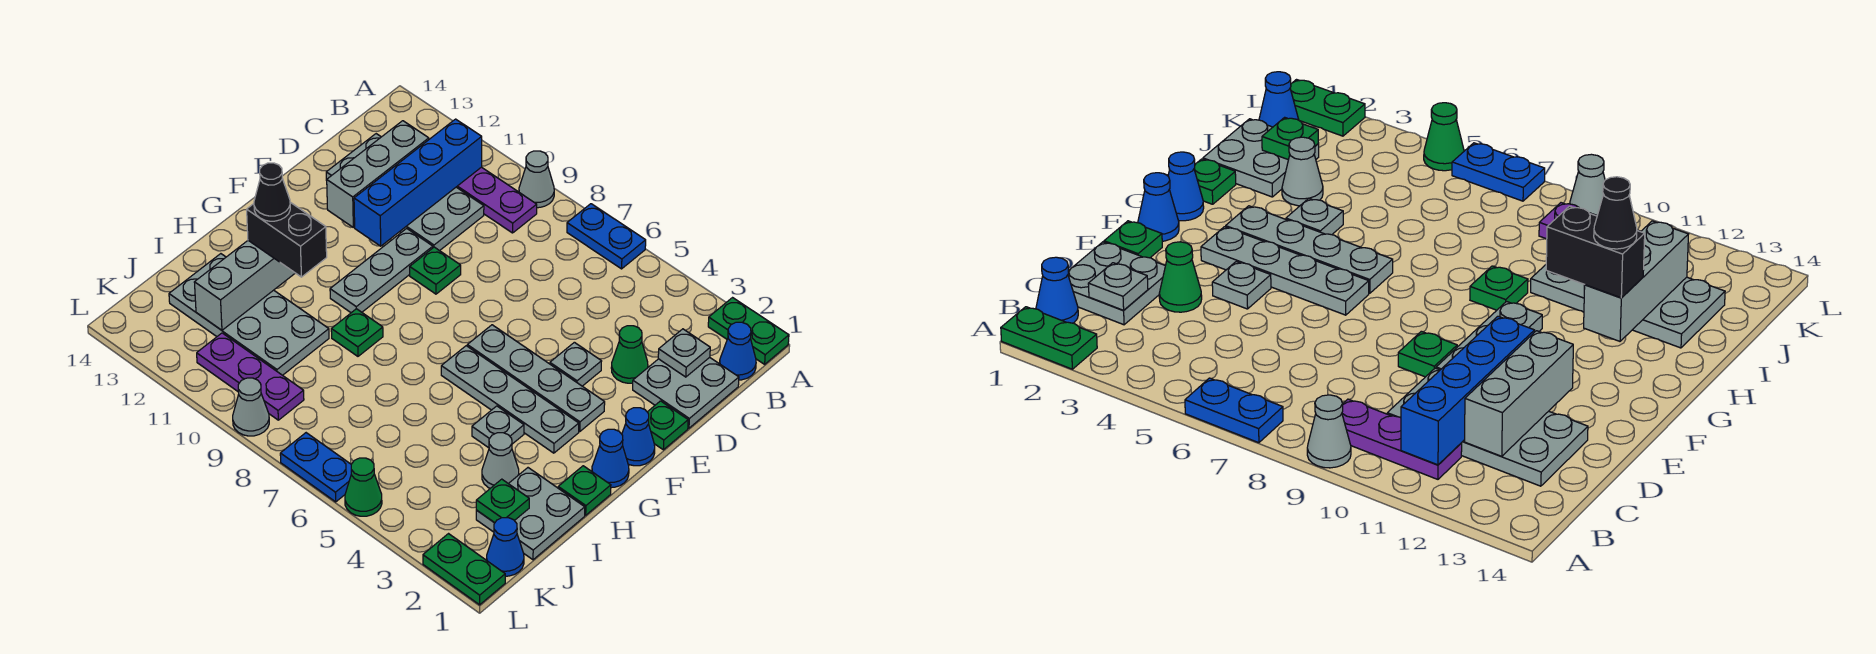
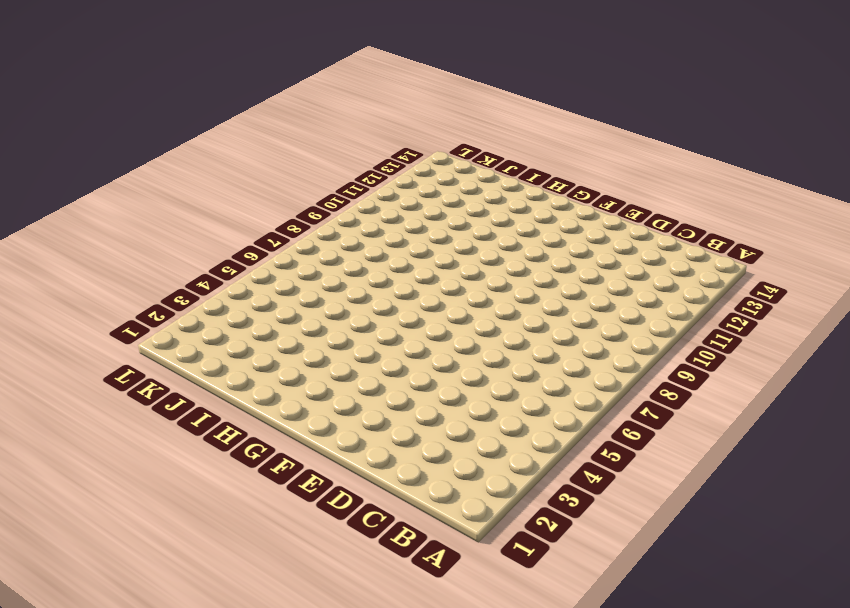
none -> green 1x2 plate [708,298,789,364]
none -> blue 1x2 plate [567,204,646,269]
none -> grey 1x1 cone [519,151,554,208]
none -> blue 1x1 cone [720,322,756,380]

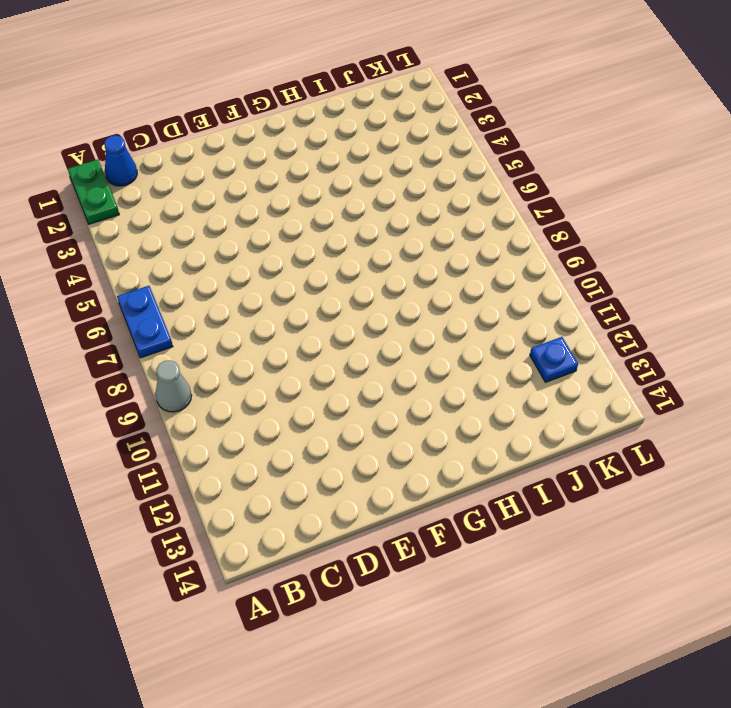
blue 1x1 plate [530,337,578,382] -> none
none -> purple 1x3 plate [457,167,537,233]
none -> grey 2x2 plate [633,357,739,428]
none -> grey 2x4 plate [326,134,484,251]
none -> green 1x1 cone [611,326,648,383]

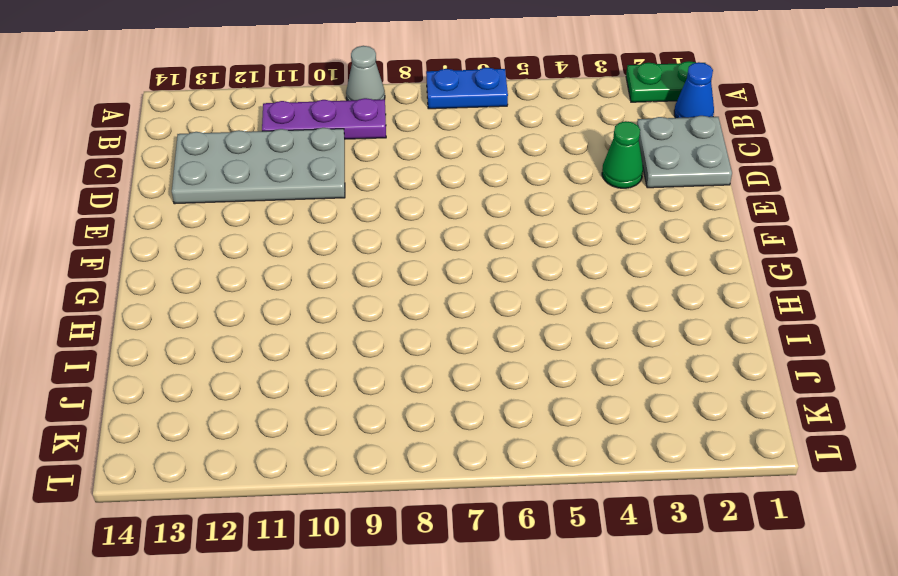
none -> green 1x1 plate [648,401,688,450]
none -> grey 1x1 plate [550,342,602,386]
none -> green 1x1 plate [410,247,461,294]
none -> grey 1x3 plate [330,228,433,313]

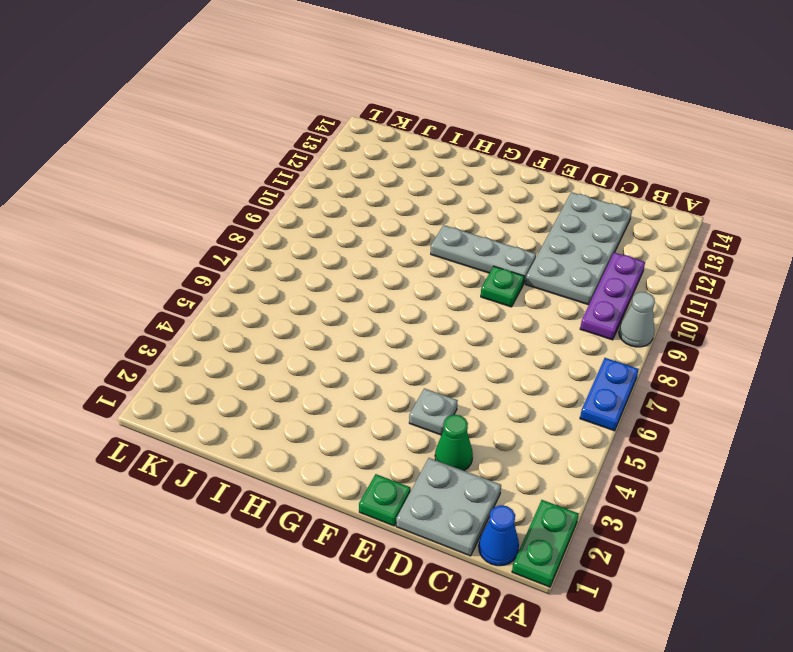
none -> blue 1x1 cone [622,408,655,466]
none -> grey 1x4 plate [467,325,605,431]
none -> blue 1x1 cone [592,429,629,488]
none -> grey 1x4 plate [441,346,579,453]

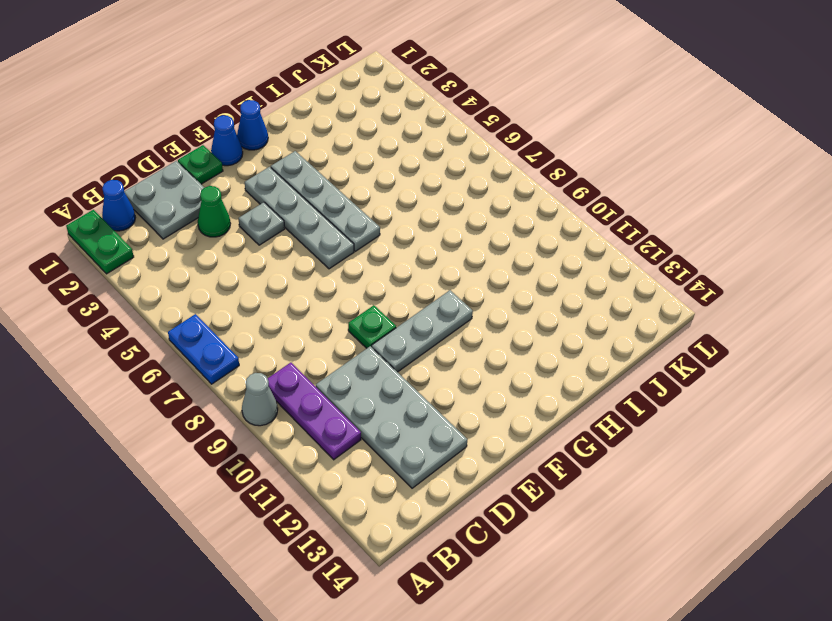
none -> green 1x1 plate [558,466,611,515]
none -> grey 1x1 plate [472,406,524,448]
none -> green 1x1 plate [331,309,383,356]
none -> grey 2x2 plate [476,468,585,560]

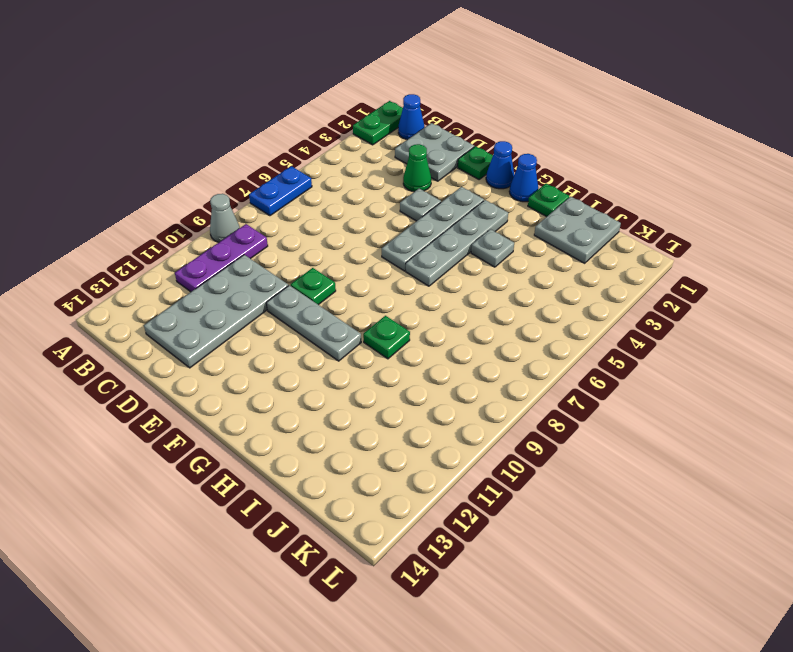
none -> grey 1x1 cone [482,433,519,488]
none -> grey 2x4 plate [169,254,329,375]
none -> blue 1x1 cone [487,518,524,576]
none -> purple 1x3 plate [197,333,304,420]

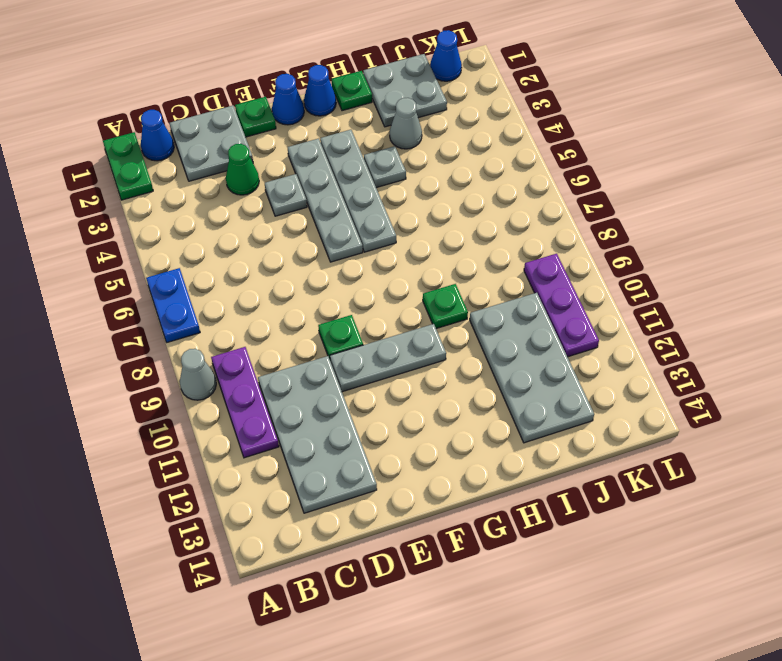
none -> green 1x2 plate [423,534,505,605]
none -> green 1x1 cone [345,458,382,516]
none -> blue 1x2 plate [280,433,351,502]
none -> grey 1x1 cone [233,378,269,436]

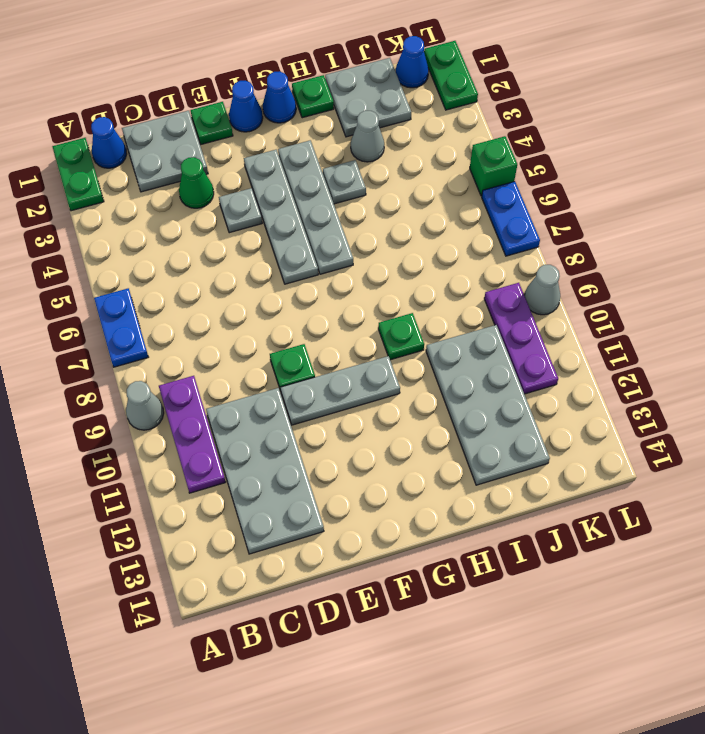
green 1x1 brick [470,136,517,196] -> green 1x1 cone [345,458,382,516]
none -> blue 1x4 brick [354,119,482,246]
none -> grey 1x1 plate [658,329,710,377]
none -> grey 1x3 brick [327,121,429,227]
none -> grey 1x3 brick [194,241,295,330]

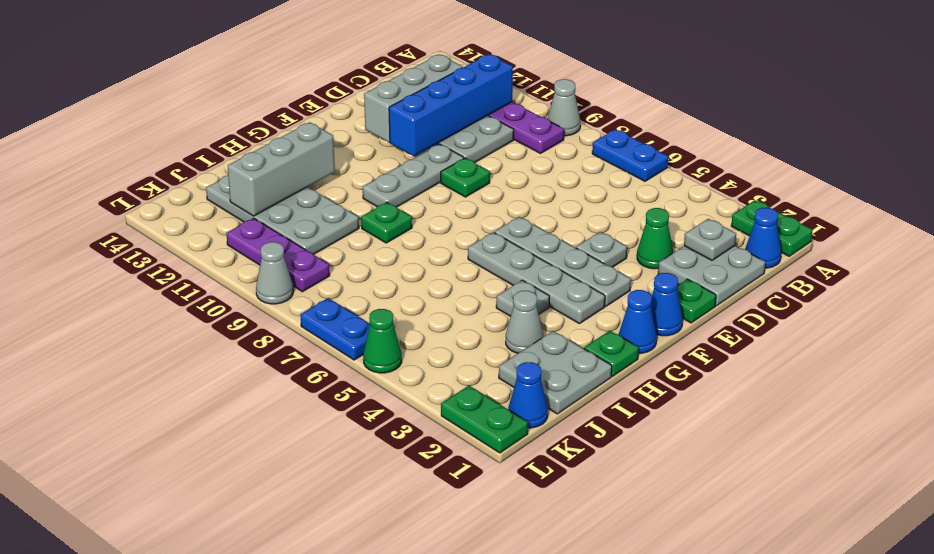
none -> green 1x1 plate [476,479,529,523]
none -> black 1x2 brick [247,202,327,277]
none -> black 1x1 cone [254,163,290,221]

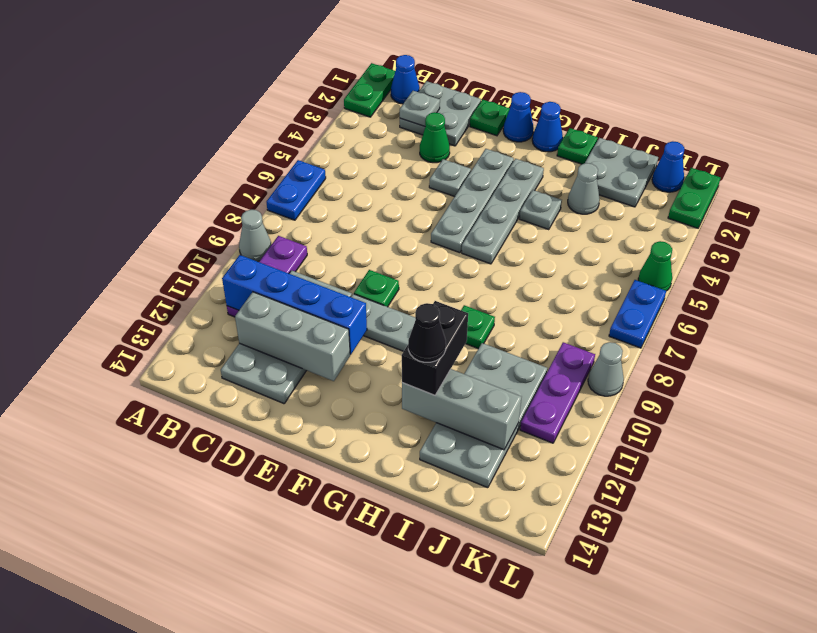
none -> green 1x1 plate [476,479,529,523]

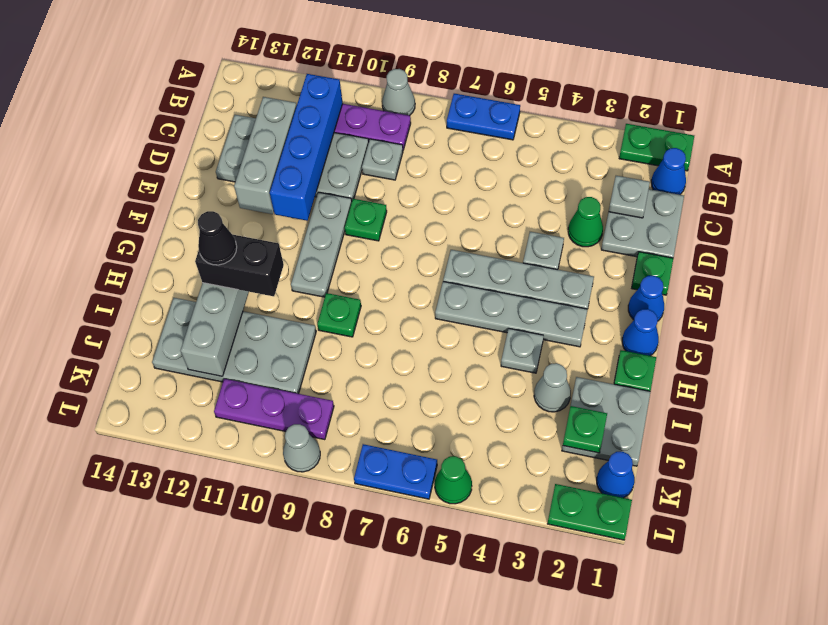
grey 1x1 plate [362,139,403,180] -> none

